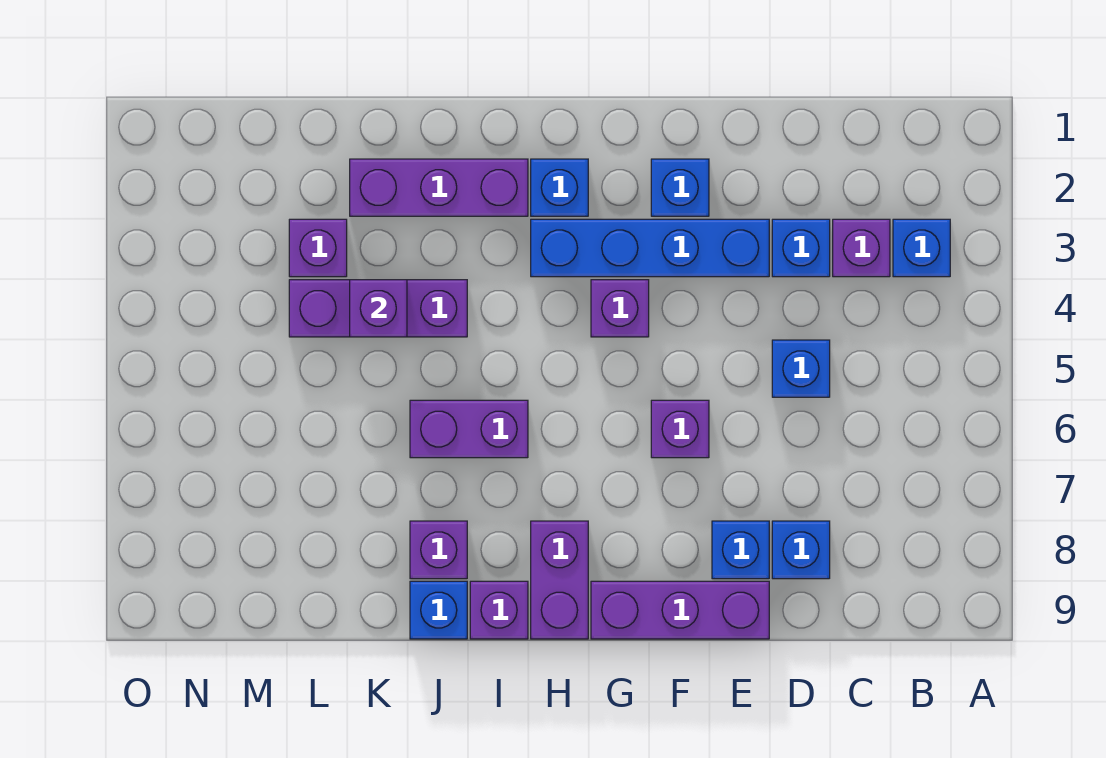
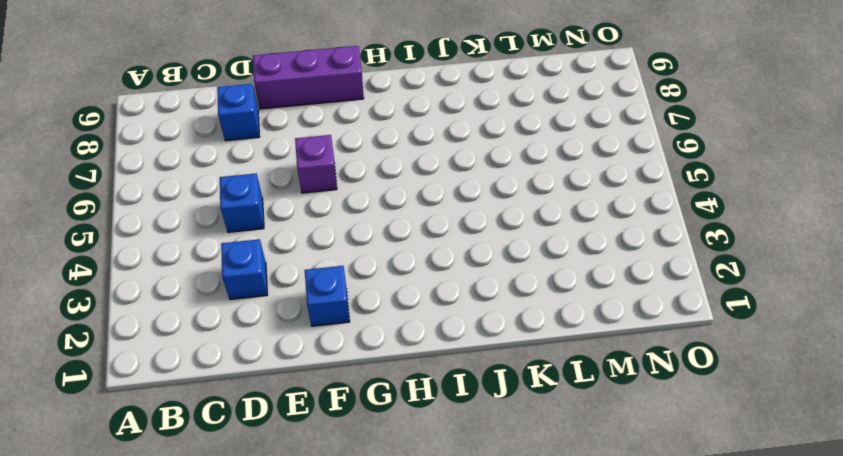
none -> blue 1x1 brick [893,219,950,277]
none -> purple 1x1 brick [833,219,890,277]
none -> blue 1x4 brick [531,219,769,277]

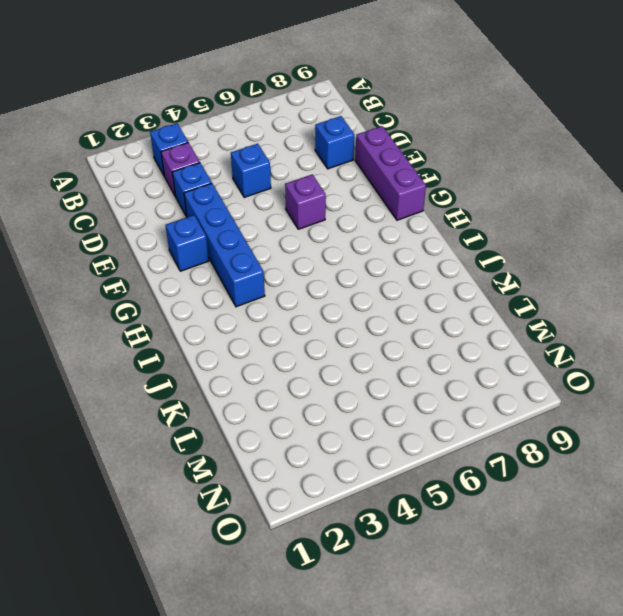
none -> blue 1x1 brick [712,521,769,579]
none -> purple 1x1 brick [591,280,649,337]
none -> blue 1x1 brick [531,159,588,216]

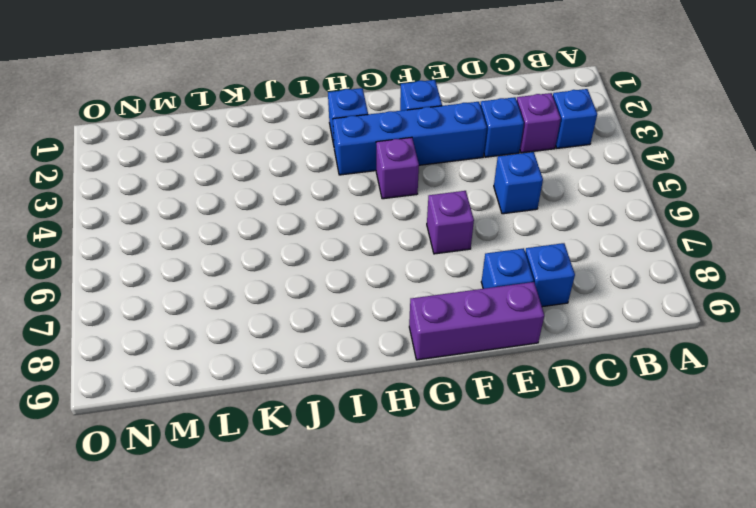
none -> purple 1x2 brick [531,521,588,639]
none -> purple 1x3 brick [350,159,528,216]
none -> purple 1x2 brick [410,400,528,458]

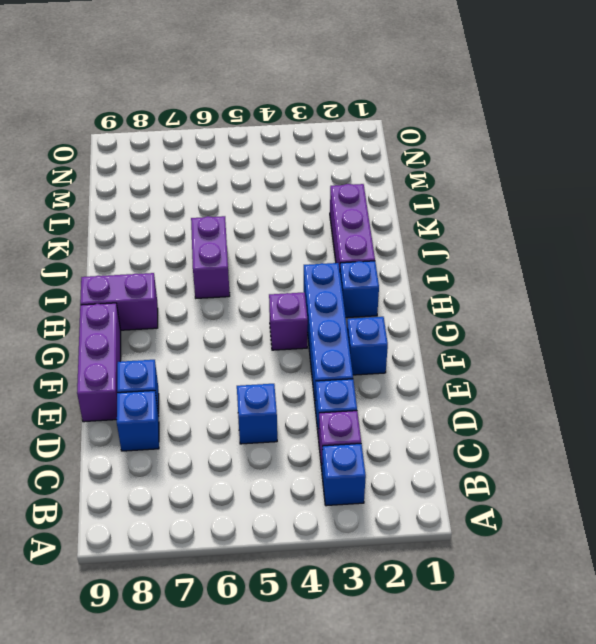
none -> purple 1x1 brick [651,400,709,458]
none -> purple 1x1 brick [470,581,528,639]
none -> purple 1x3 brick [289,280,467,337]

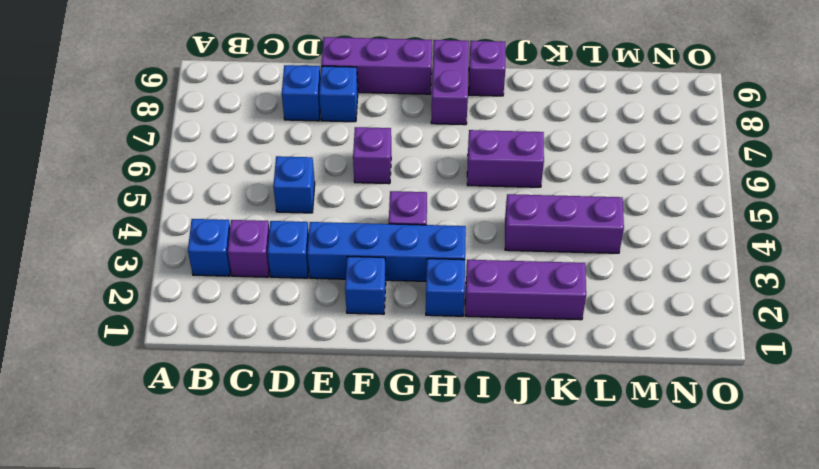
none -> purple 1x1 brick [410,521,467,579]
none -> blue 1x1 brick [410,581,467,639]
none -> purple 1x1 brick [289,219,347,277]

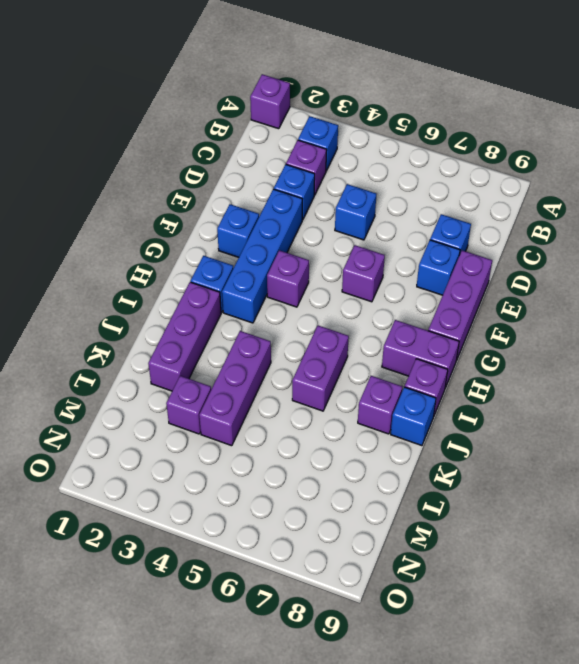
purple 1x1 brick [250,74,290,129] -> purple 1x1 brick moved to [350,280,407,337]

